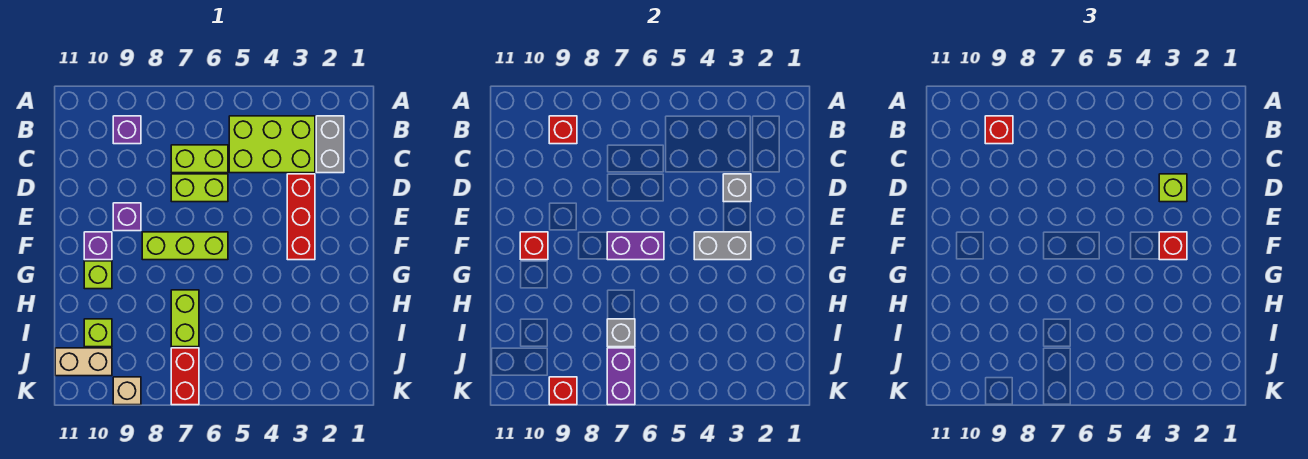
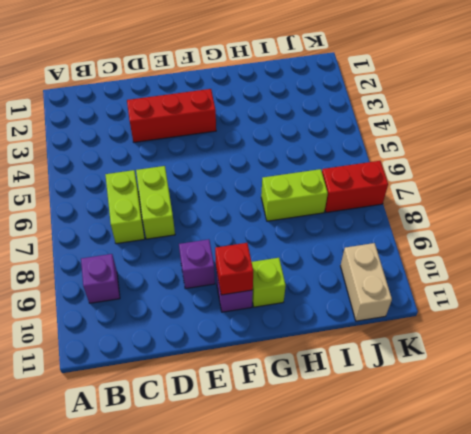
none -> grey 1x2 brick [316,116,344,173]
none -> lime 2x3 brick [229,116,315,173]
none -> lime 1x3 brick [142,232,228,260]

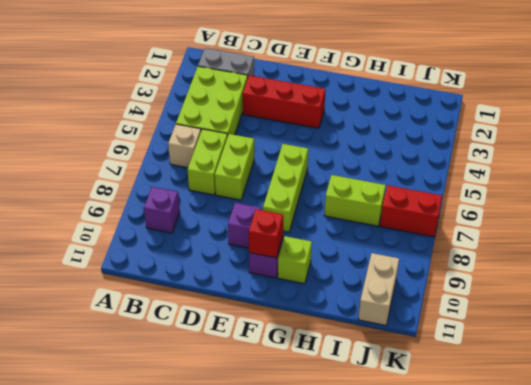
tan 1x1 brick [168,124,201,168] -> tan 1x1 brick moved to [113,377,141,405]
none -> lime 1x1 brick [84,319,112,347]
none -> red 1x1 brick [549,116,577,144]
none -> grey 1x1 brick [723,174,751,202]

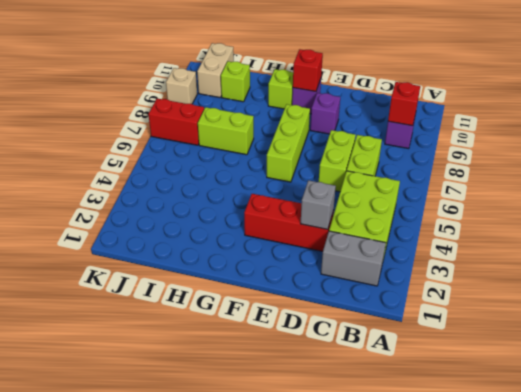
none -> grey 1x2 brick [694,232,751,260]
none -> purple 1x2 brick [607,232,664,260]
none -> grey 1x1 brick [607,319,635,347]

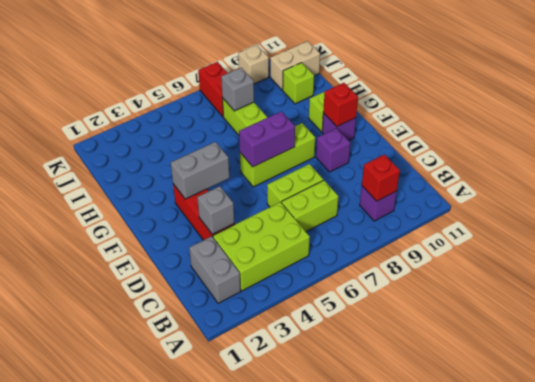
none -> purple 1x2 brick [607,348,635,405]
none -> red 1x1 brick [549,377,577,405]
none -> red 1x1 brick [985,116,1013,144]

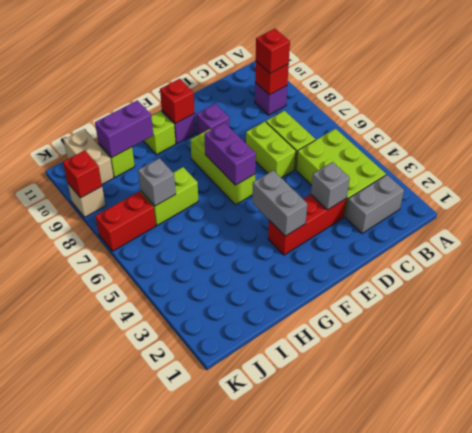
purple 1x2 brick [95,100,153,158] -> purple 1x2 brick moved to [607,348,635,405]
none -> lime 1x1 brick [1159,174,1187,202]
none -> red 1x1 brick [1159,232,1187,260]

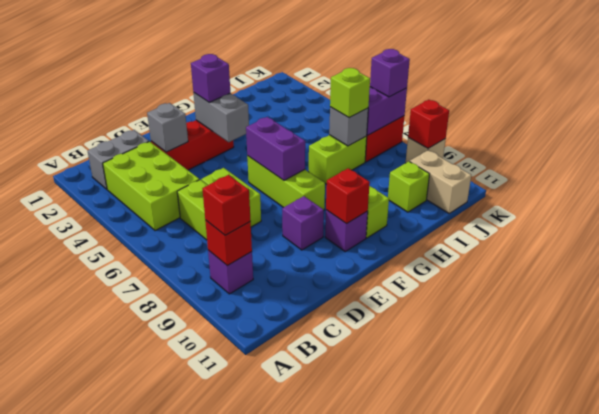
purple 1x1 brick [191,54,230,102] -> red 1x1 brick [1159,232,1187,260]
lime 1x1 brick [330,68,370,118] -> lime 1x1 brick moved to [1159,174,1187,202]
purple 1x1 brick [370,49,410,97] -> none

